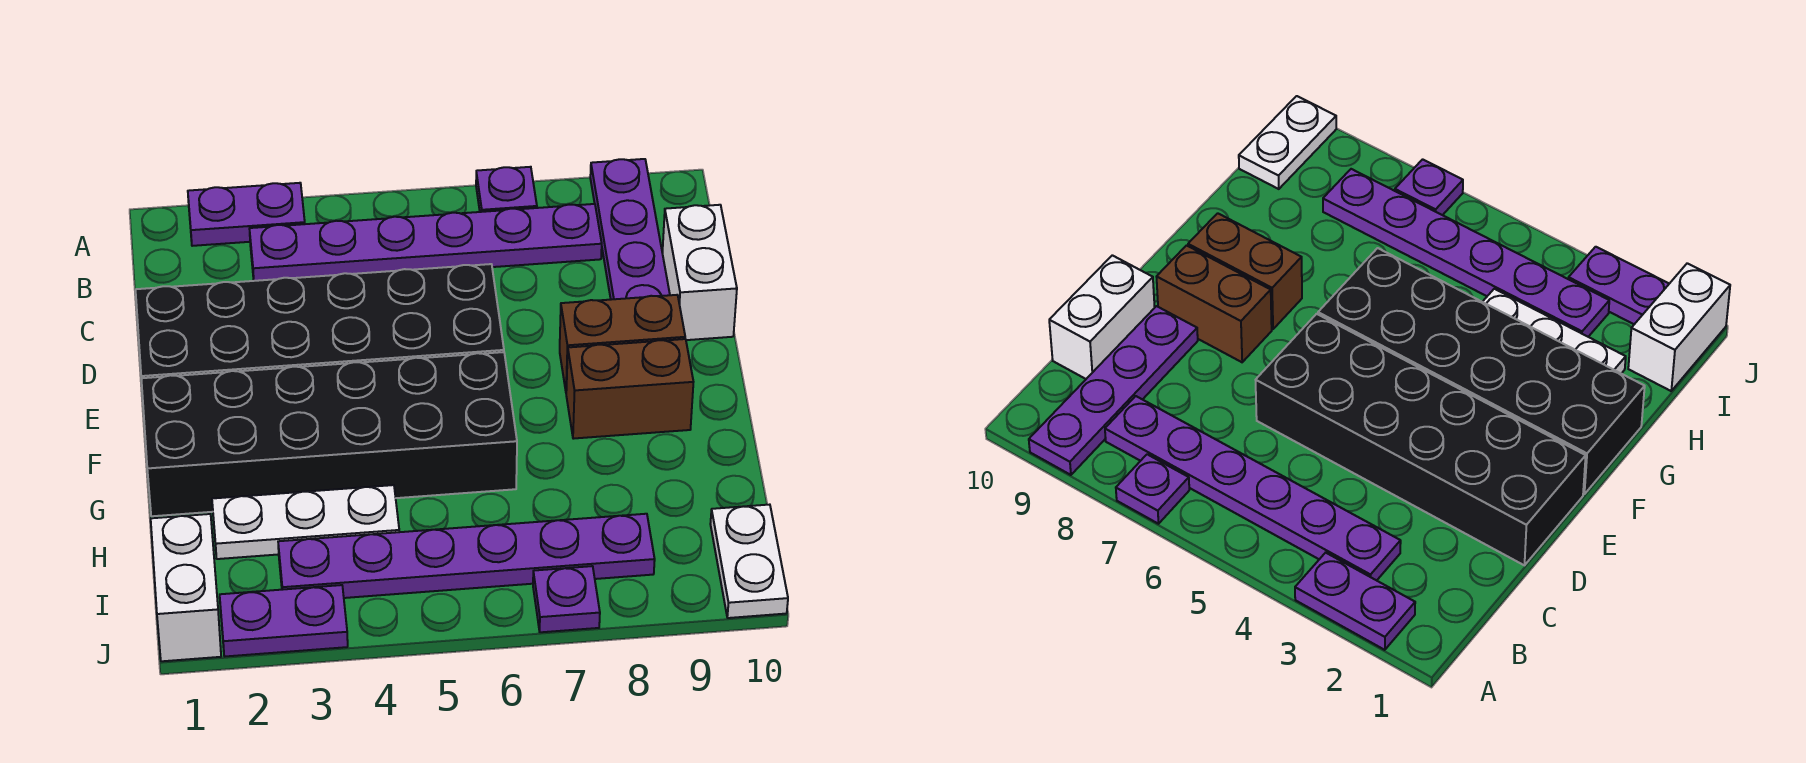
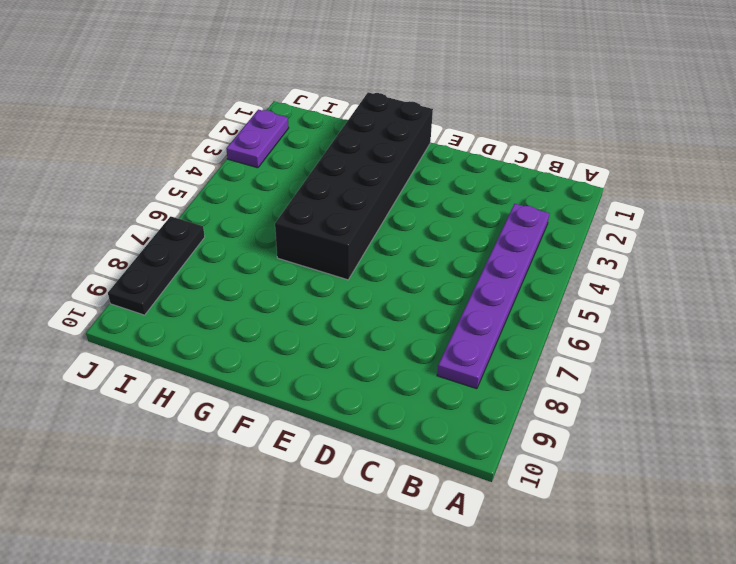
black 1x3 plate [108,216,205,315] -> purple 1x1 plate [533,566,600,632]
none -> purple 1x2 plate [188,183,305,246]
none -> purple 1x1 plate [476,167,537,212]
none -> purple 1x4 plate [590,159,670,300]

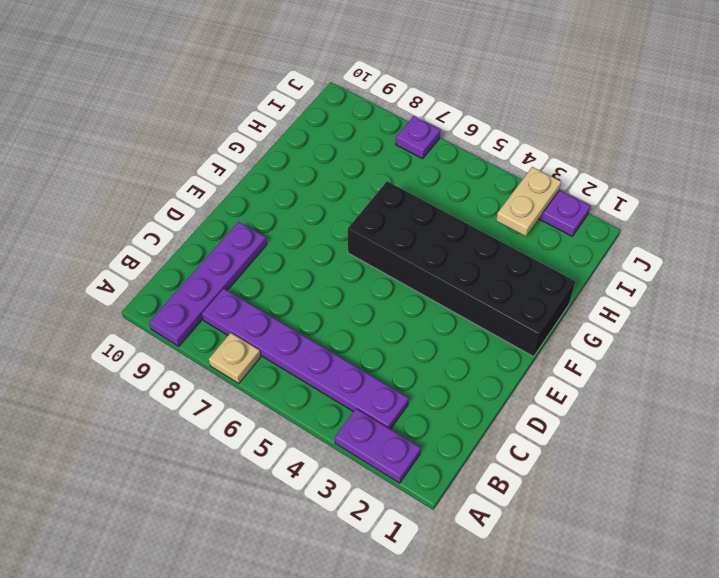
tan 1x1 plate [209,333,260,384] -> purple 1x1 plate [476,167,537,212]
tan 1x2 plate [496,167,561,236] -> none
none -> white 1x2 brick [662,205,737,340]
none -> black 2x6 brick [136,264,504,378]
none -> brown 1x2 brick [560,295,685,391]

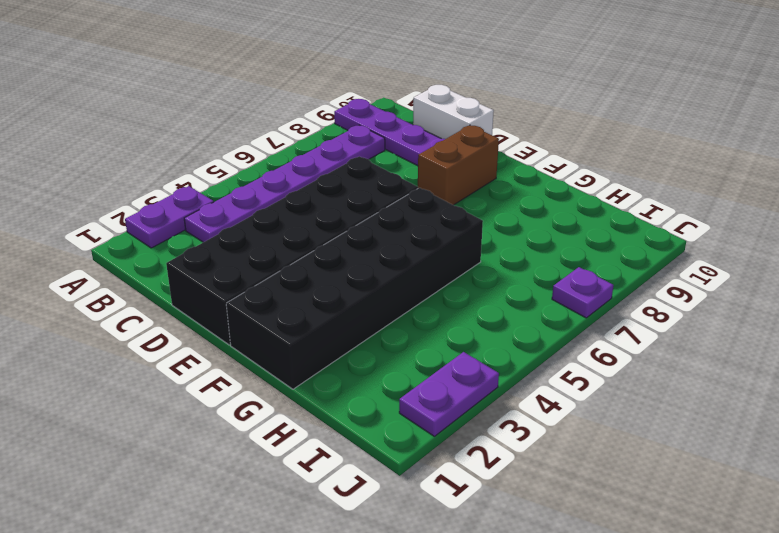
none -> purple 1x1 plate [476,167,537,212]
none -> brown 1x2 brick [566,339,693,439]
none -> white 1x3 plate [212,485,399,559]

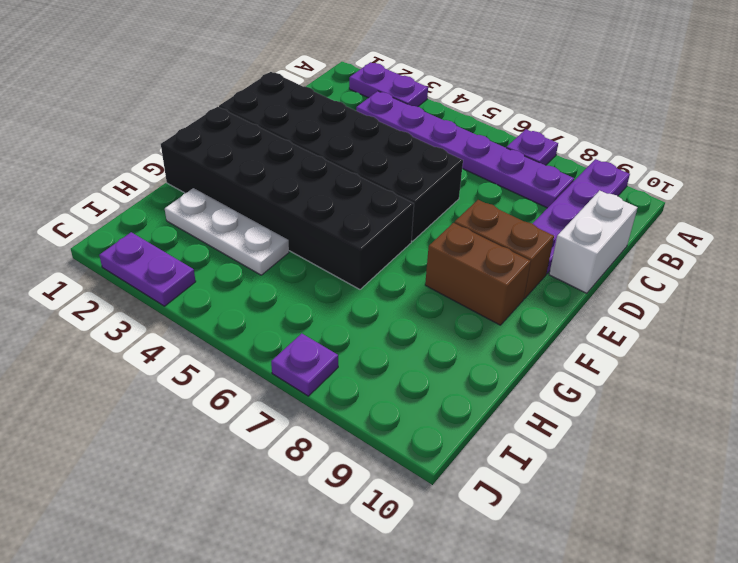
none -> white 1x2 brick [151,514,221,661]
none -> purple 1x6 plate [278,514,655,598]
none -> white 1x2 plate [710,505,788,618]

